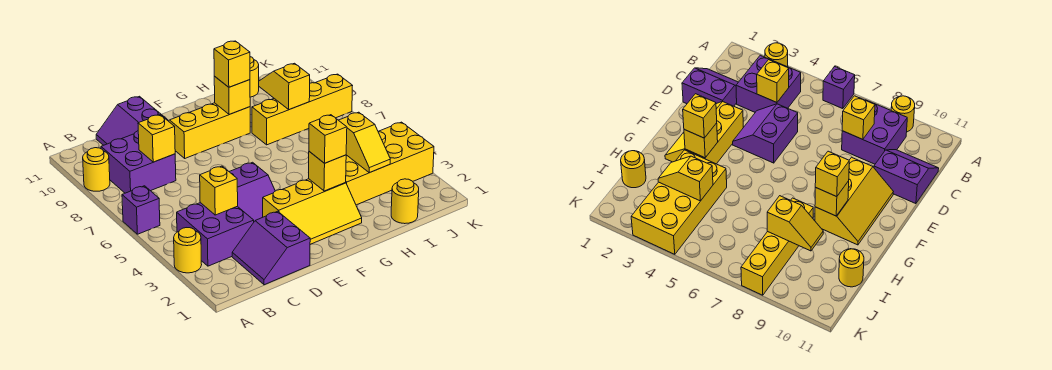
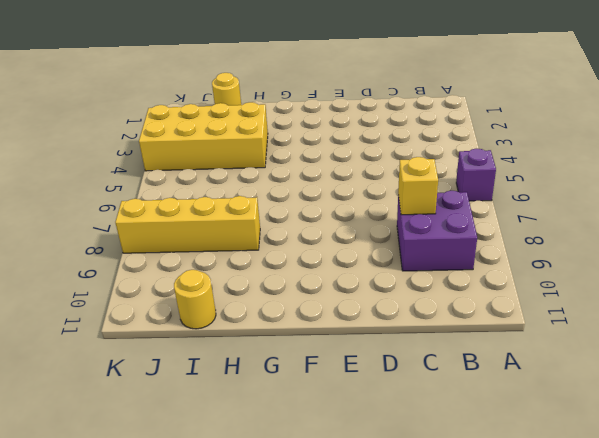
none -> yellow 1x1 round brick [174,228,202,273]
none -> yellow 1x1 round brick [83,148,110,191]
none -> purple 2x2 brick [177,203,254,266]

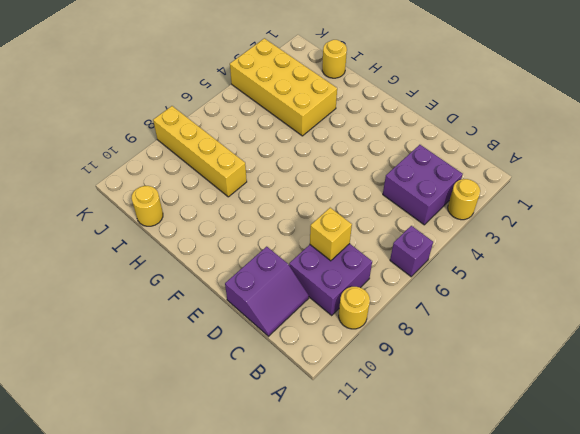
none -> purple 2x2 slope [232,211,310,285]
none -> purple 2x2 slope [229,162,275,221]
none -> yellow 2x3 slope [263,179,362,245]

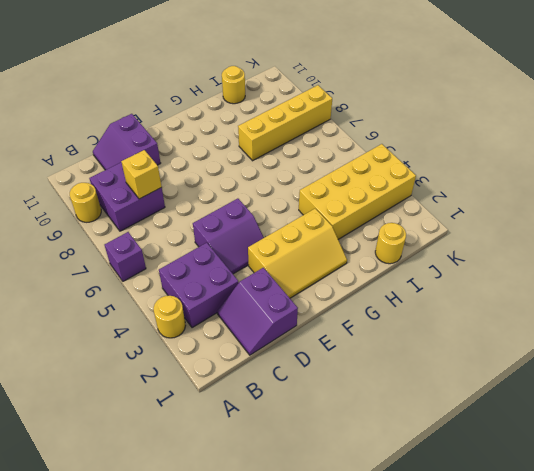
none -> yellow 2x3 slope [169,103,250,158]
none -> yellow 1x1 brick [200,166,238,215]
none -> yellow 1x1 brick [309,152,346,191]

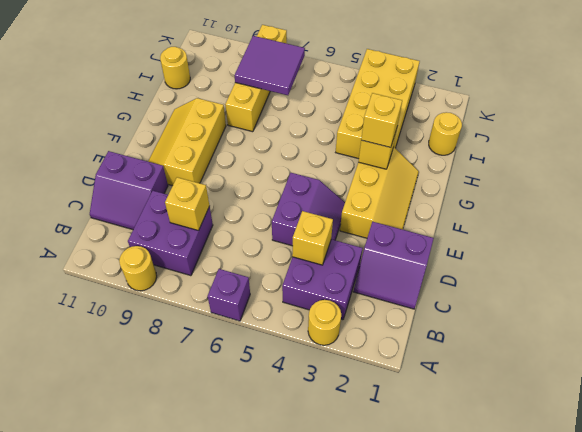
purple 2x2 tile [234,36,305,95] -> yellow 1x2 slope [259,63,310,110]
none -> yellow 1x1 brick [214,76,250,115]
none -> yellow 1x2 slope [339,112,390,173]
none -> yellow 1x1 brick [214,41,250,87]

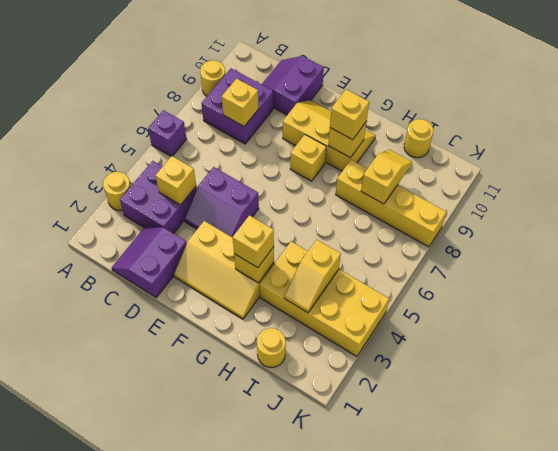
yellow 1x1 brick [290,135,326,181] -> none

